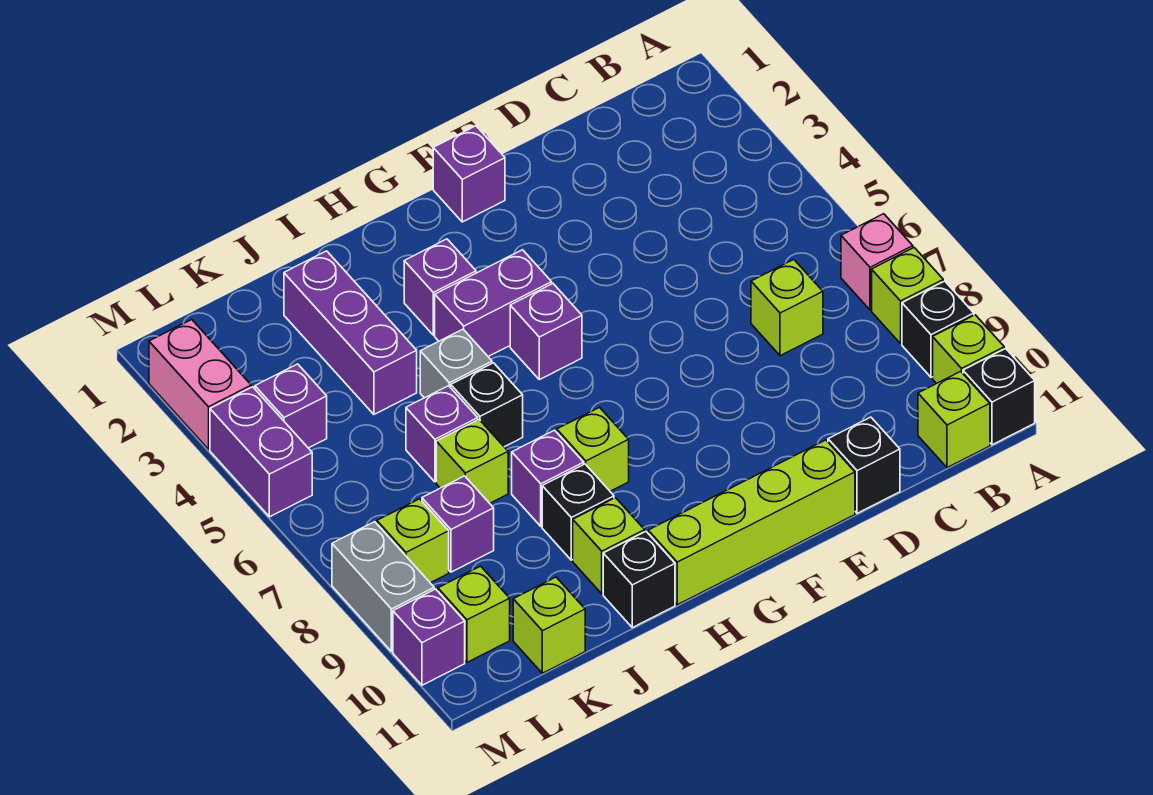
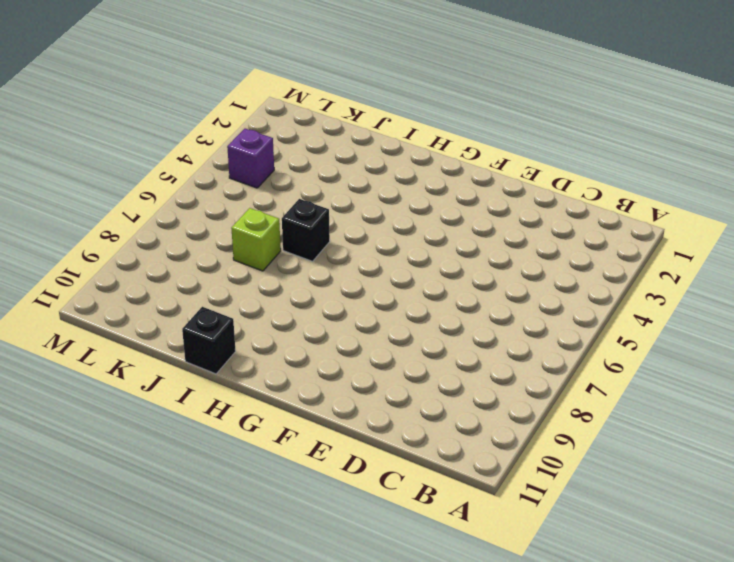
none -> pink 1x1 brick [841,214,913,310]
none -> lime 1x1 brick [872,248,943,343]
none -> black 1x1 brick [902,281,974,377]
none -> lime 1x1 brick [933,315,1004,384]

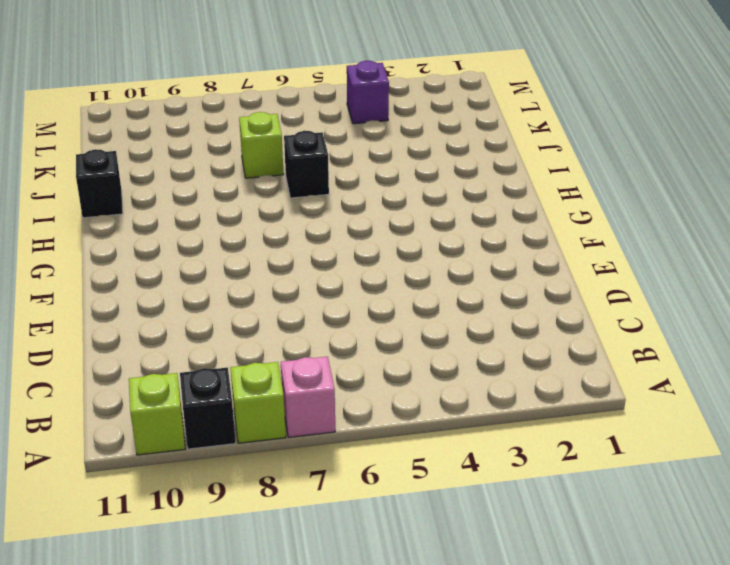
none -> black 1x1 brick [963,349,1035,445]
none -> lime 1x1 brick [918,371,990,468]
none -> lime 1x1 brick [751,260,823,356]
none -> black 1x1 brick [828,417,900,513]

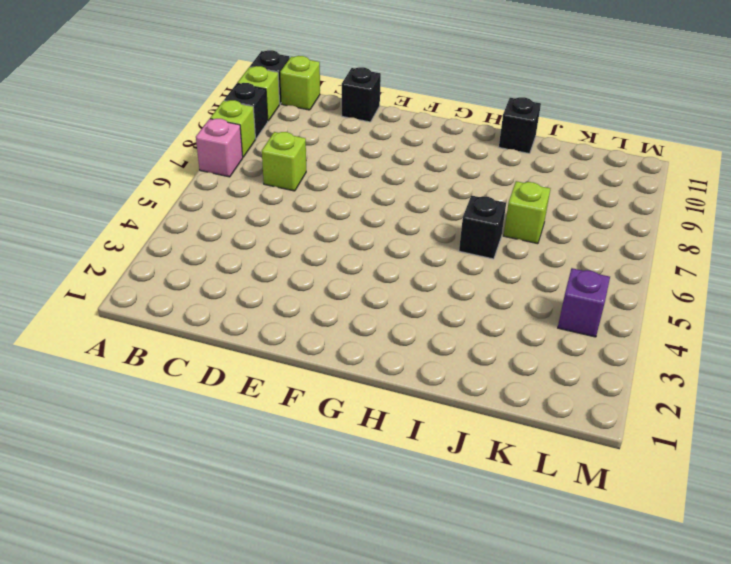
none -> lime 1x4 brick [648,440,855,605]
none -> purple 1x1 brick [433,126,505,222]
none -> purple 1x2 brick [435,250,552,357]
none -> purple 1x1 brick [510,284,582,380]

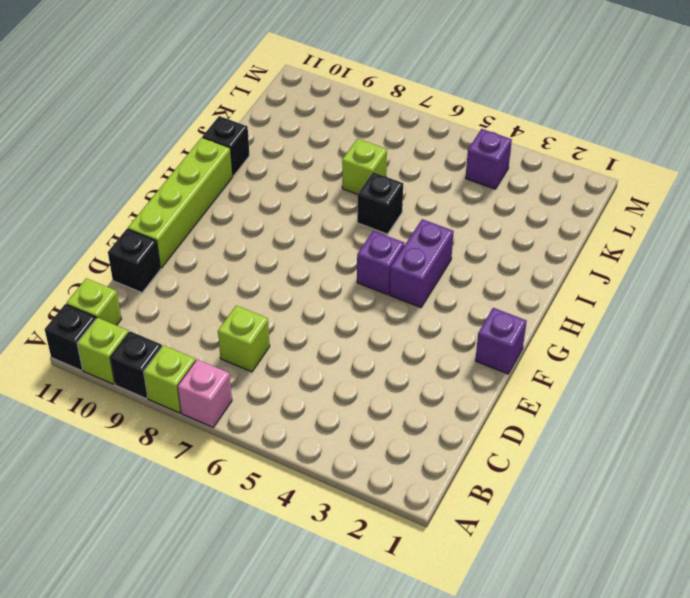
none -> purple 1x1 brick [404,239,476,335]
none -> lime 1x1 brick [557,407,629,491]
none -> grey 1x1 brick [420,329,492,398]
none -> purple 1x1 brick [512,430,584,526]

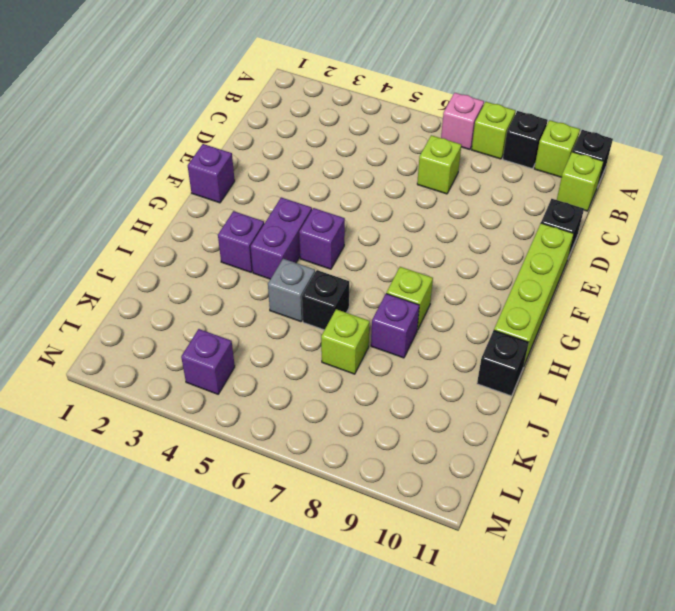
none -> black 1x1 brick [542,464,614,560]
none -> lime 1x1 brick [573,498,645,594]
none -> purple 1x3 brick [284,251,417,414]
none -> purple 1x1 brick [406,386,478,482]

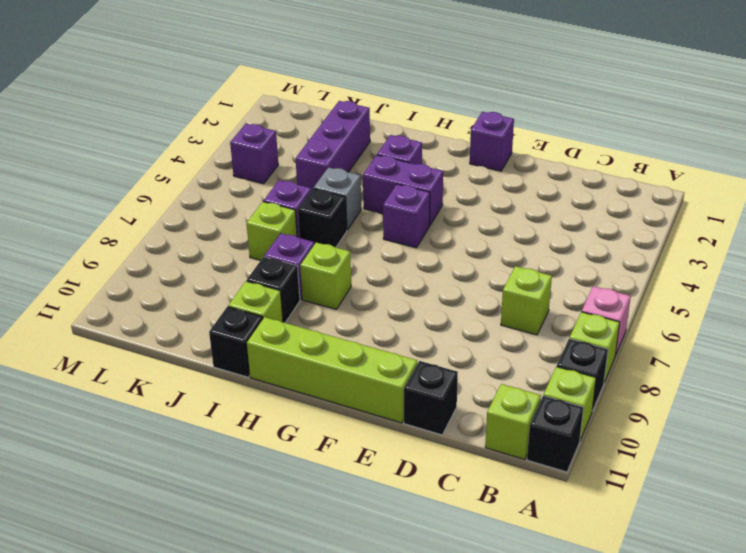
none -> purple 1x1 brick [422,476,494,572]
none -> lime 1x1 brick [513,577,585,673]
none -> lime 1x1 brick [377,499,449,583]
none -> lime 1x1 brick [438,566,510,662]

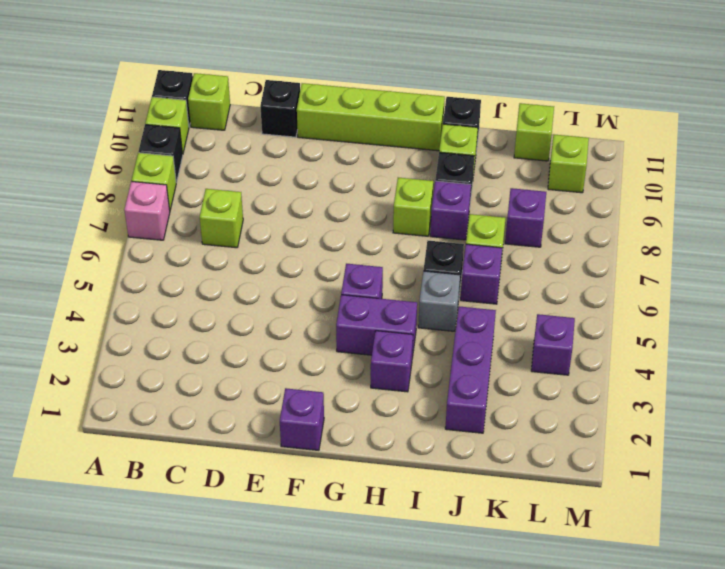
none -> lime 1x1 brick [377,499,449,583]
none -> pink 1x2 brick [149,319,251,449]
none -> purple 1x2 brick [210,387,312,517]
none -> grey 1x2 brick [332,522,434,652]

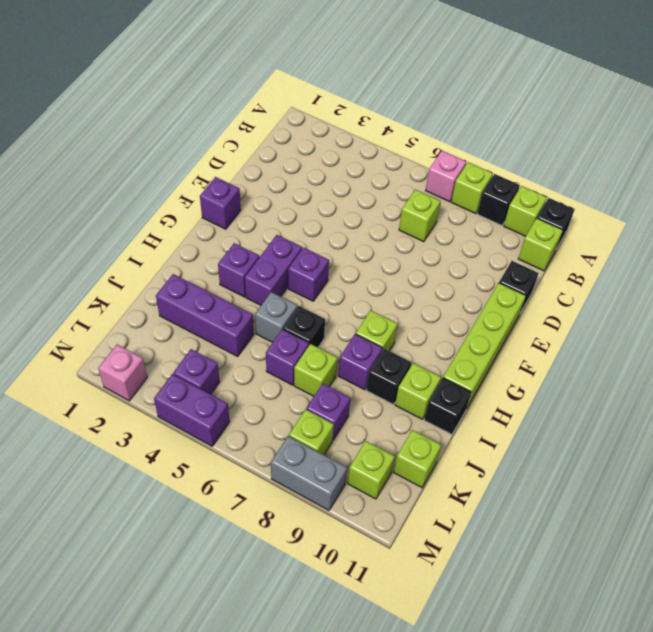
pink 1x1 brick [98,345,147,401] -> pink 1x2 brick [149,319,251,449]
none -> purple 1x1 brick [393,589,465,685]

